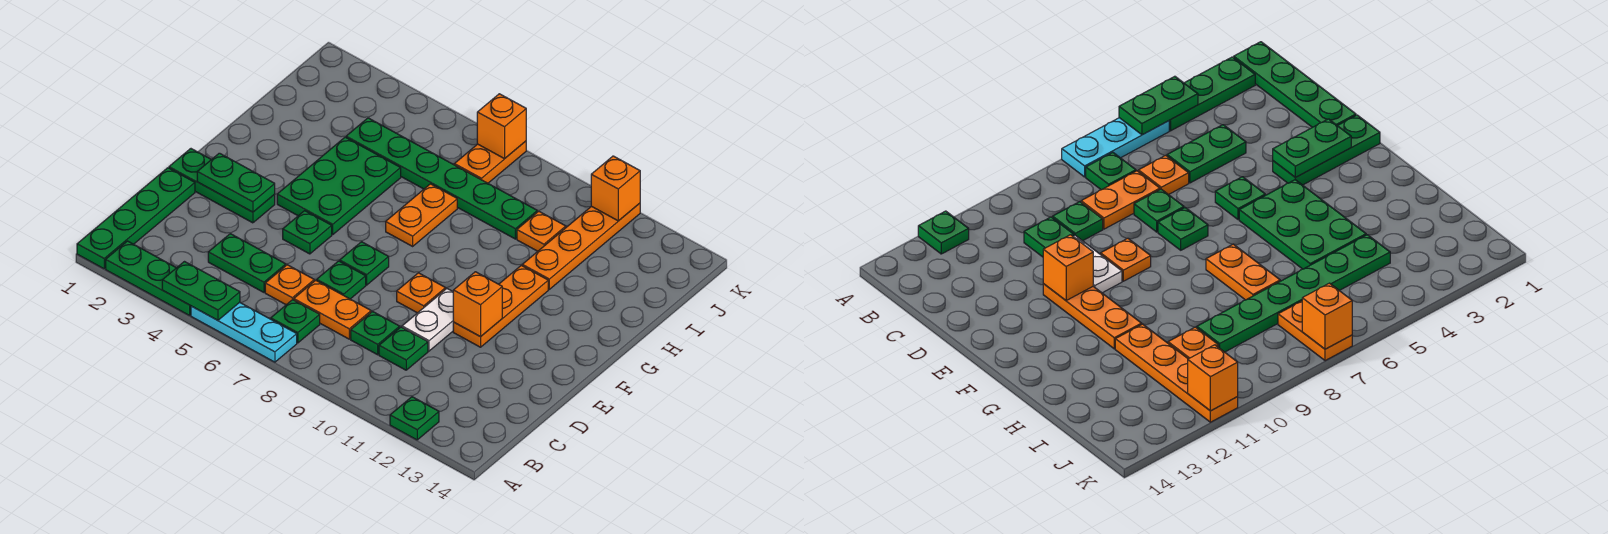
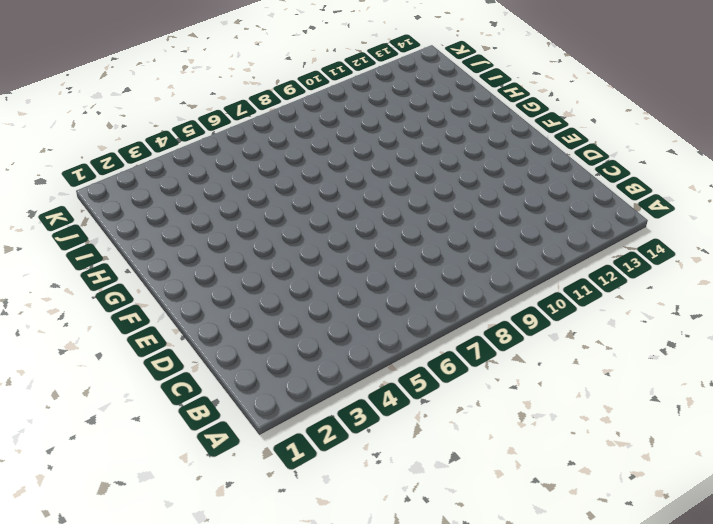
none -> green 1x4 plate [77,168,195,269]
none -> green 1x3 plate [106,241,191,315]
none -> cyan 1x3 plate [191,302,297,362]

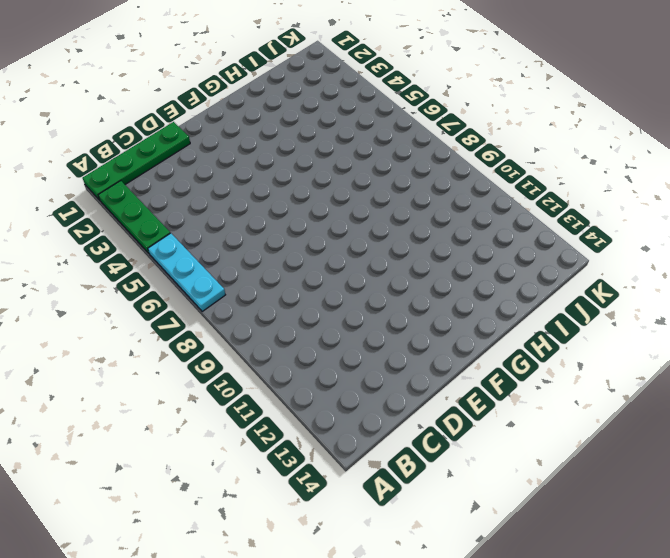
none -> green 1x1 plate [390,397,439,440]
none -> green 1x1 plate [271,300,320,343]
none -> green 1x2 plate [208,234,286,292]

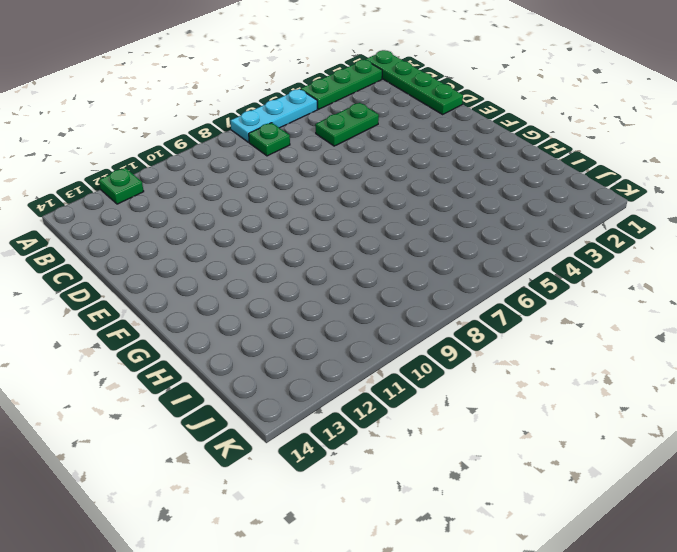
none -> orange 1x1 plate [265,265,314,305]
none -> orange 1x2 plate [294,280,371,339]
none -> green 1x1 plate [351,312,400,355]

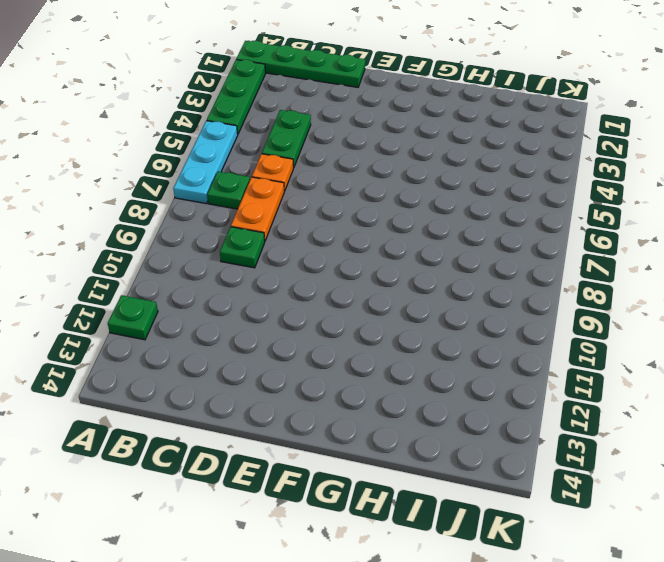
none -> green 1x1 plate [379,327,428,370]
none -> green 1x1 plate [317,261,366,299]
none -> white 1x2 plate [402,289,453,351]

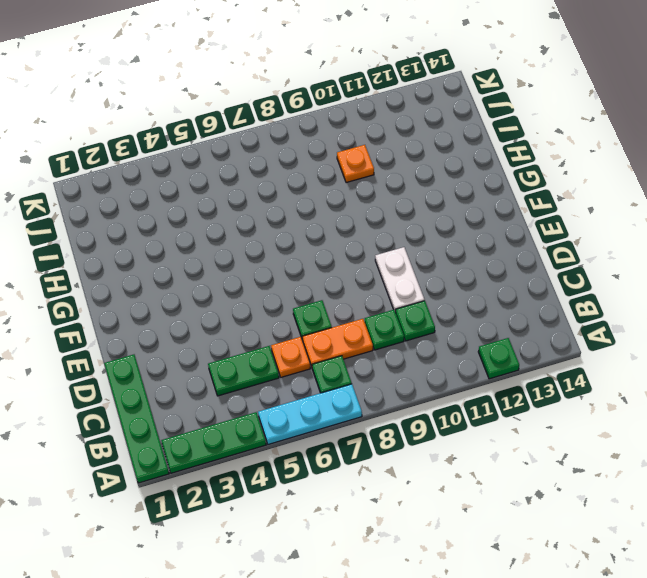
none -> green 1x3 plate [169,149,275,223]
none -> green 1x1 plate [283,211,332,254]
none -> green 1x1 plate [340,242,389,285]

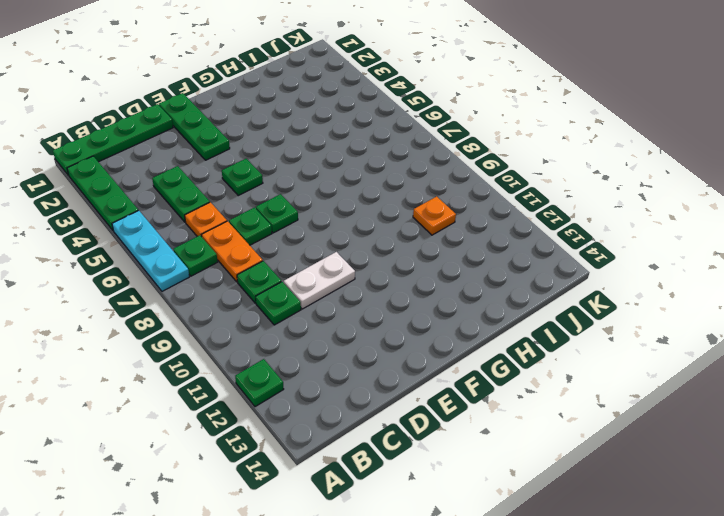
none -> orange 1x1 plate [397,273,446,313]
none -> orange 1x3 plate [453,265,548,347]
none -> green 2x3 plate [277,137,401,234]

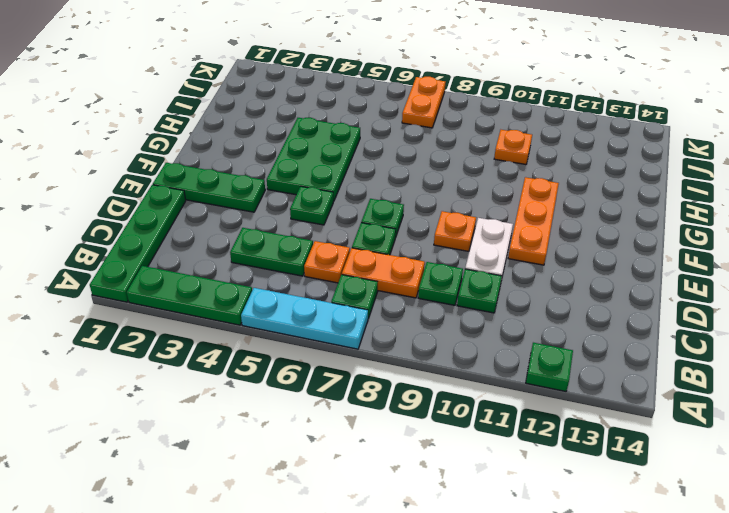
none -> orange 1x2 plate [386,184,457,246]
none -> orange 1x4 plate [522,203,640,289]
none -> green 1x6 plate [346,118,537,239]

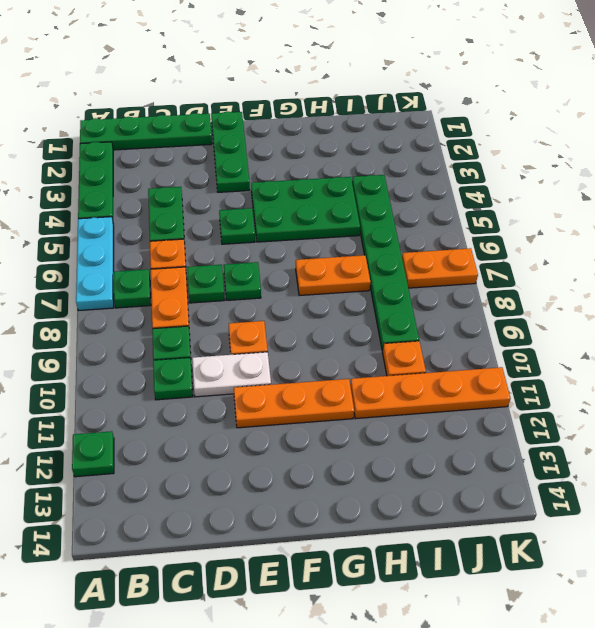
none -> green 1x2 plate [162,262,240,320]
none -> green 1x2 plate [197,153,275,212]
none -> orange 1x1 brick [453,272,502,337]

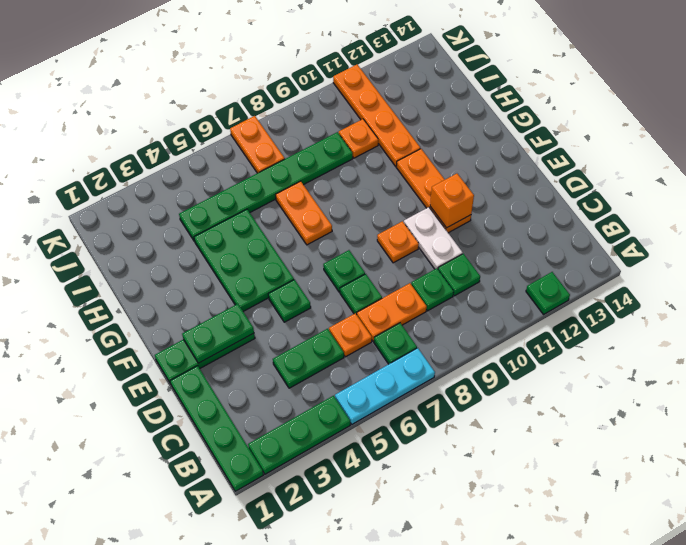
none -> green 1x2 plate [162,262,240,320]
none -> orange 1x1 brick [477,94,526,159]
none -> orange 1x1 brick [591,156,640,221]

